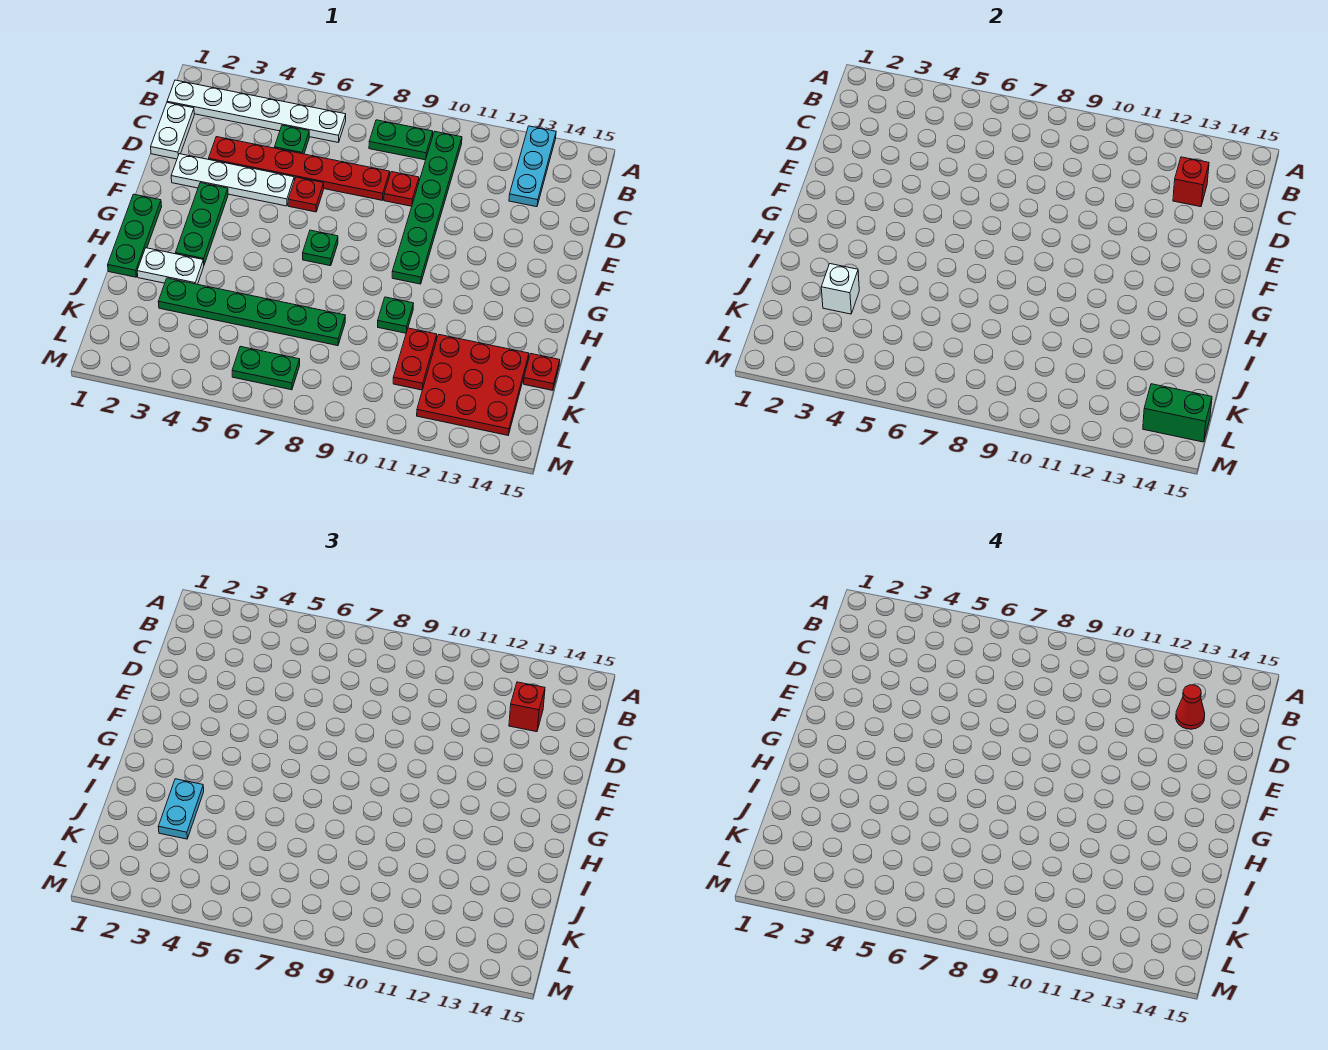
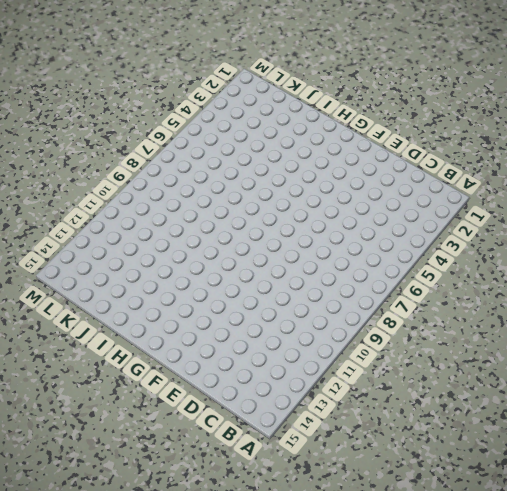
none -> cyan 1x3 plate [509,126,556,207]
none -> white 1x6 plate [167,80,346,143]
none -> green 1x2 plate [369,120,433,160]

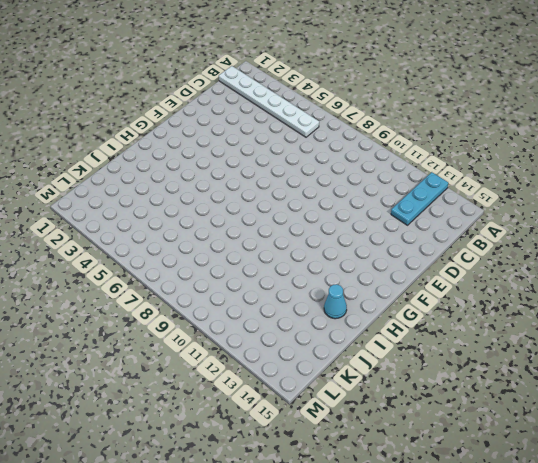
cyan 1x1 cone [324,284,347,319] -> none
none -> green 1x2 plate [369,120,433,160]
none -> green 1x6 plate [392,131,462,284]
none -> white 1x2 plate [151,103,194,159]

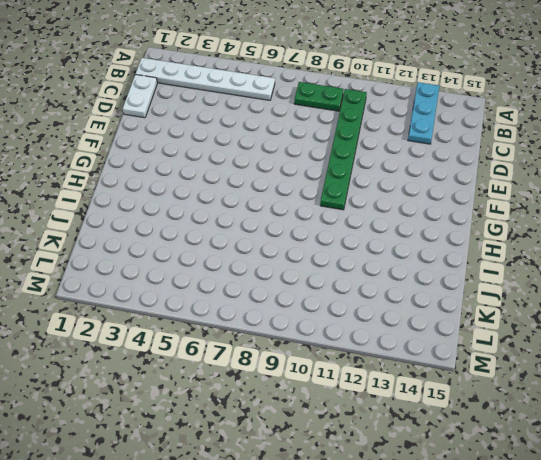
none -> green 1x1 plate [274,125,309,154]
none -> red 1x6 plate [209,137,390,200]
none -> red 1x1 plate [384,172,419,206]

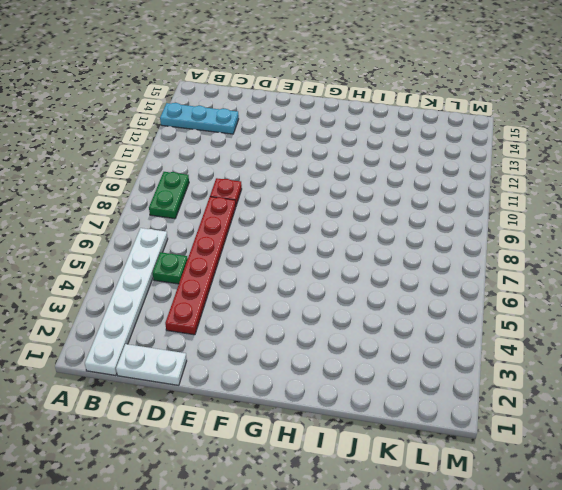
none -> green 1x6 plate [392,131,462,284]
none -> white 1x4 plate [171,154,294,206]
none -> red 1x1 plate [288,177,324,212]

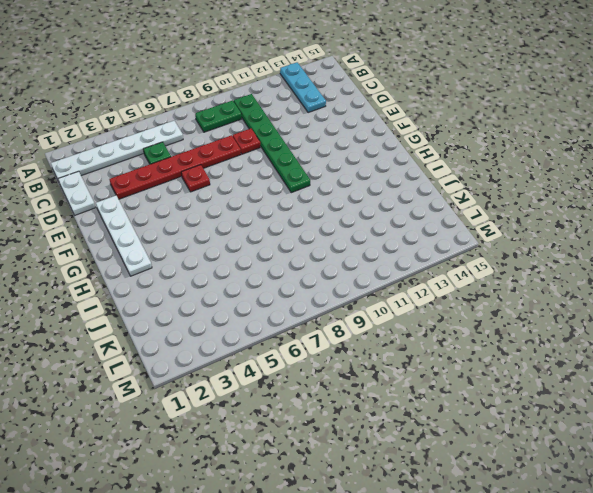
white 1x4 plate [96,196,152,276] -> white 1x4 plate turned to [171,154,294,206]
none -> green 1x3 plate [176,183,228,264]
none -> green 1x3 plate [108,194,162,277]
none -> green 1x1 plate [303,230,338,266]

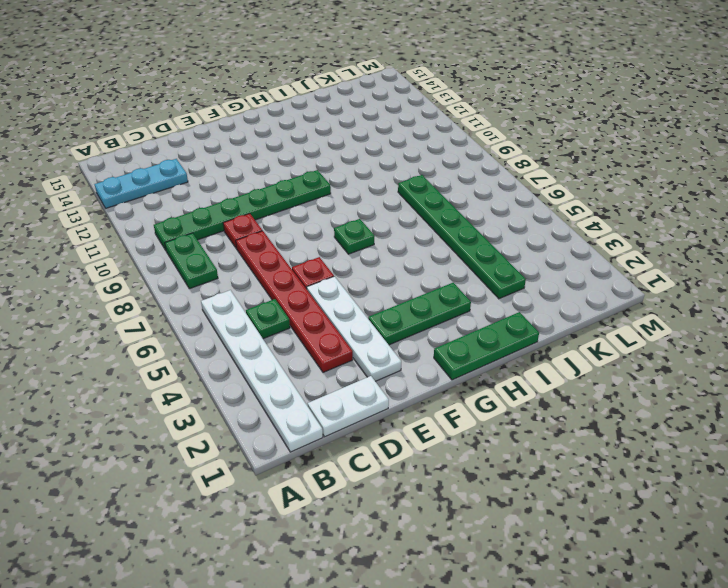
none -> white 1x2 plate [137,248,204,284]
none -> green 1x1 plate [378,297,414,333]
none -> red 1x2 plate [393,328,437,390]

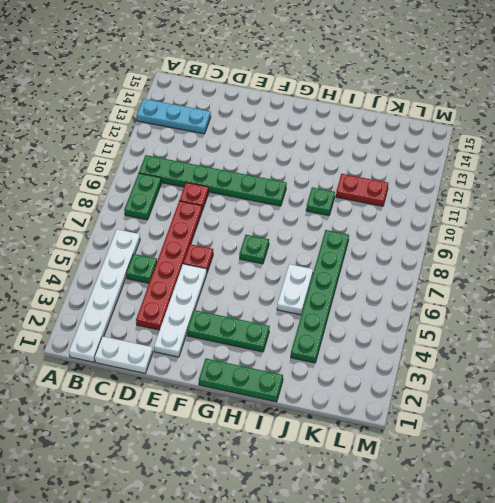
white 1x2 plate [277,264,313,315] -> white 1x2 plate moved to [137,248,204,284]
none -> red 3x3 plate [417,334,529,435]
none -> red 1x1 plate [524,354,560,390]
none -> green 1x2 plate [232,346,300,390]

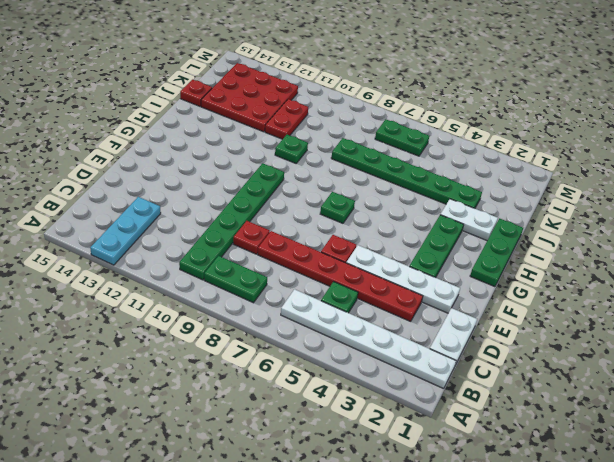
none -> red 1x1 brick [1173,157,1209,207]
none -> white 1x1 brick [821,264,859,314]
none -> green 1x2 brick [1143,384,1212,442]

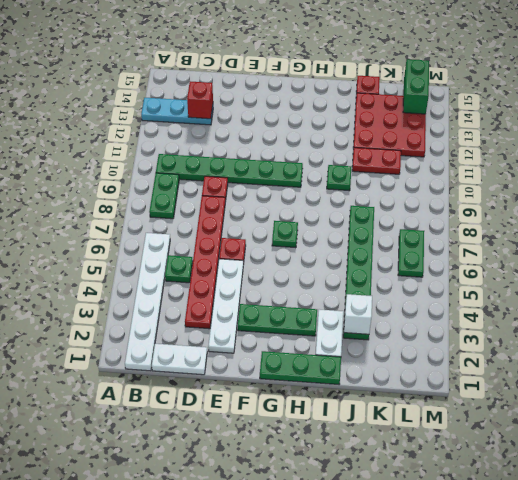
none -> red 1x1 brick [509,682,545,732]
none -> cyan 1x2 plate [158,779,204,839]
none -> red 1x1 cone [1176,685,1205,729]

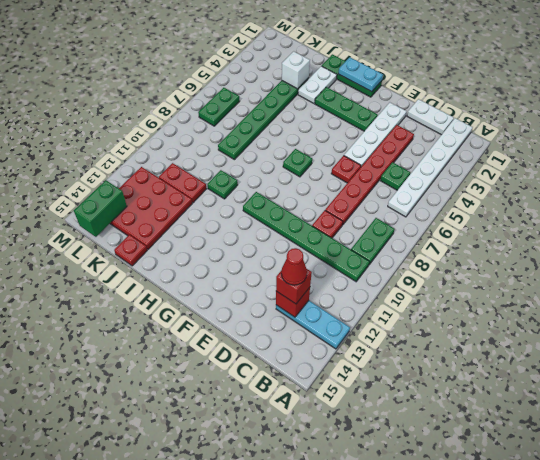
cyan 1x2 plate [338,57,383,92] -> cyan 1x2 plate moved to [158,779,204,839]

